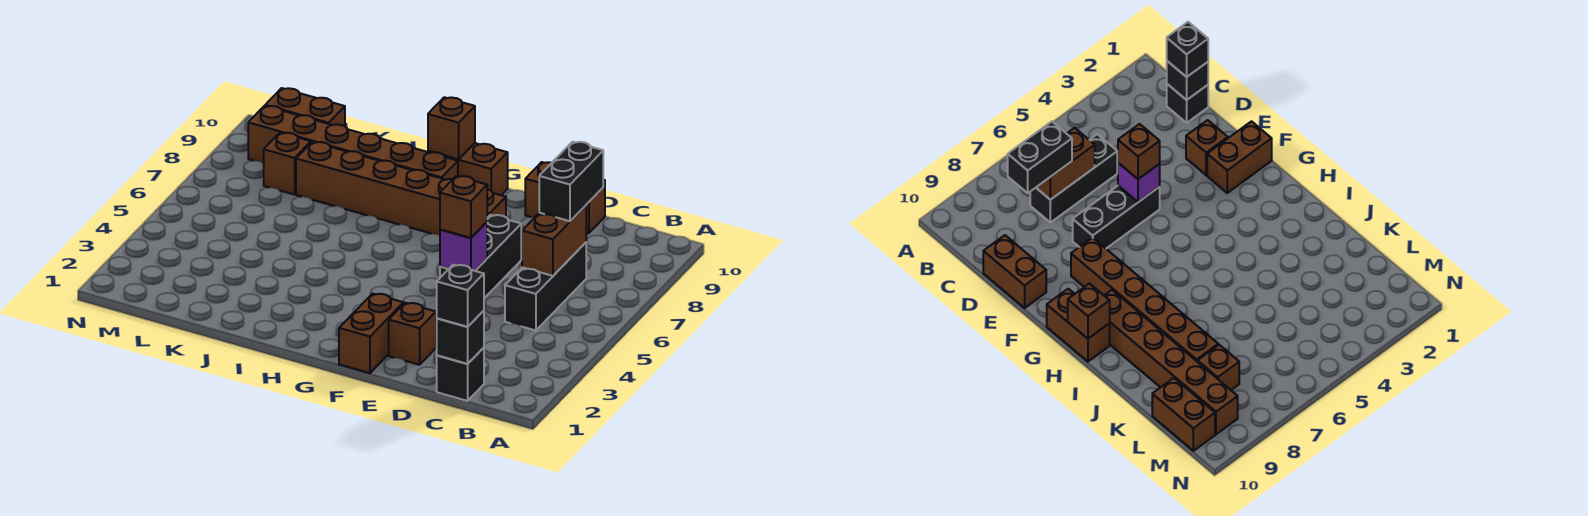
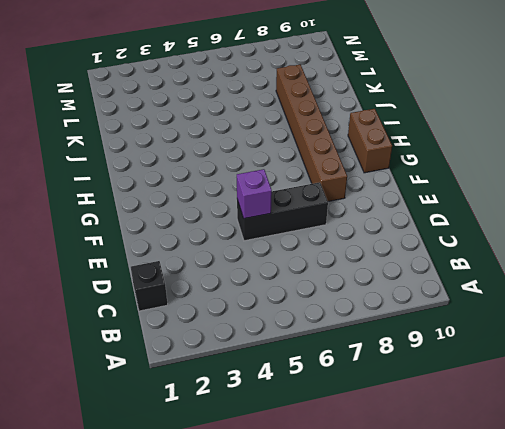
none -> black 1x3 brick [505,243,586,331]
none -> brown 1x2 brick [525,162,605,233]
none -> brown 1x1 brick [389,303,436,365]

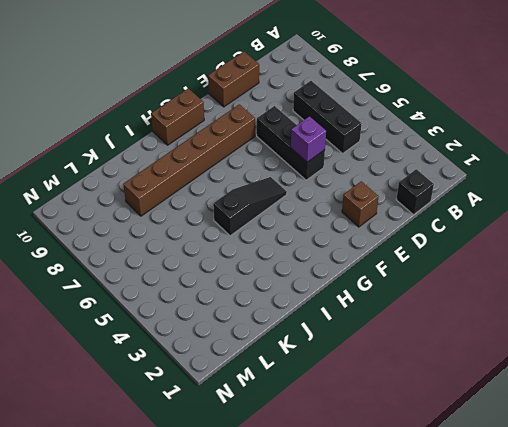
black 1x3 slope [213,177,287,236] -> none
none -> brown 1x2 brick [339,294,403,373]
none -> brown 1x6 brick [248,106,458,180]
none -> brown 1x1 brick [264,133,311,195]

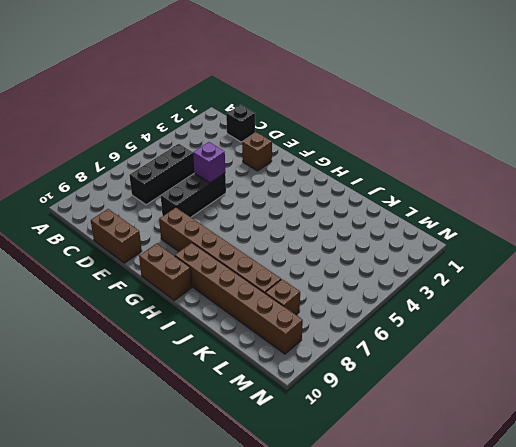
none -> brown 1x2 brick [339,294,403,373]
none -> brown 1x2 brick [265,88,345,126]
none -> black 1x1 brick [437,311,484,364]

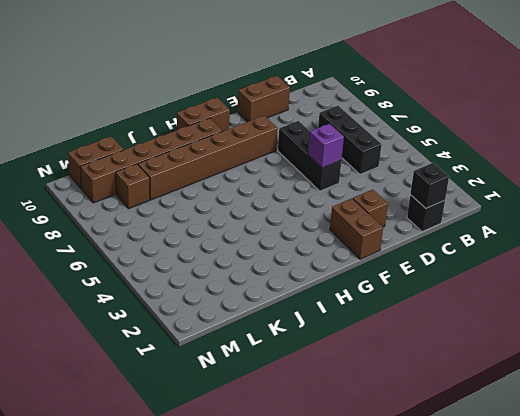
none -> brown 1x2 brick [522,206,586,276]
none -> brown 1x1 brick [428,97,475,159]
none -> black 1x1 brick [437,265,484,327]

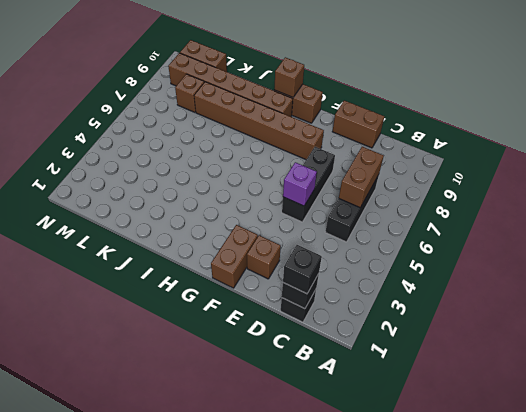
none -> black 1x2 brick [539,142,603,221]
none -> brown 1x1 brick [440,176,487,238]

